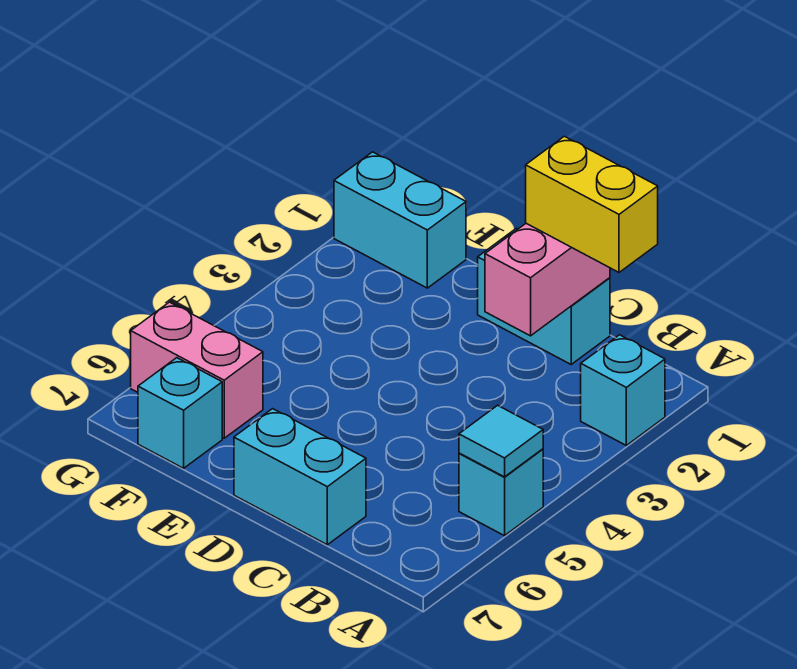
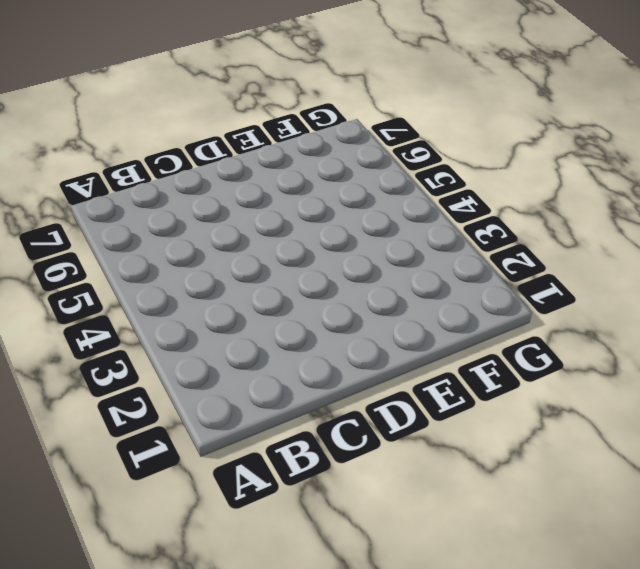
none -> cyan 1x1 brick [581,335,665,445]
none -> cyan 1x1 brick [459,449,543,536]

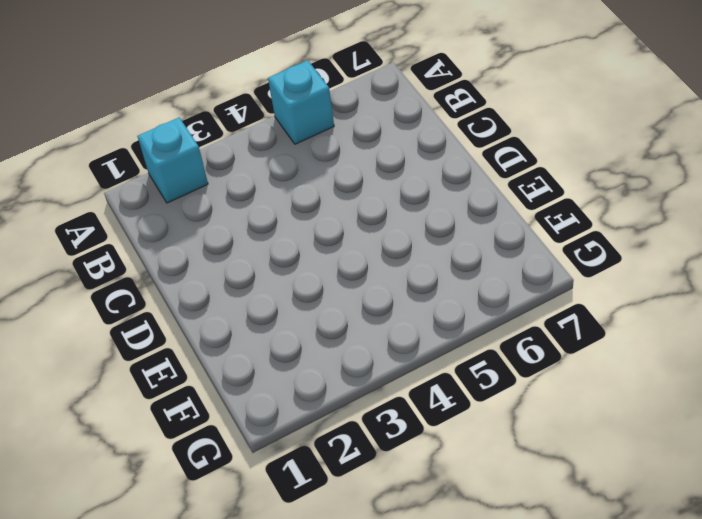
none -> cyan 1x2 brick [478,228,610,364]
none -> cyan 1x2 brick [234,409,366,545]

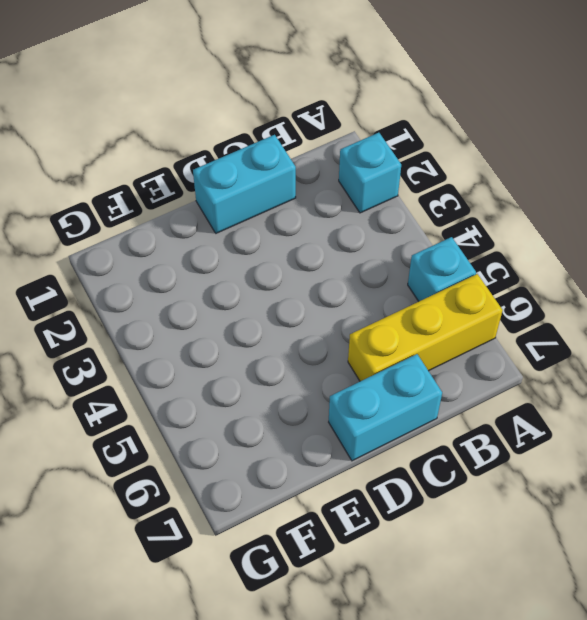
yellow 1x3 brick [348,274,503,381] -> none
none -> cyan 1x2 brick [334,152,466,288]
none -> pink 1x2 brick [131,302,263,438]

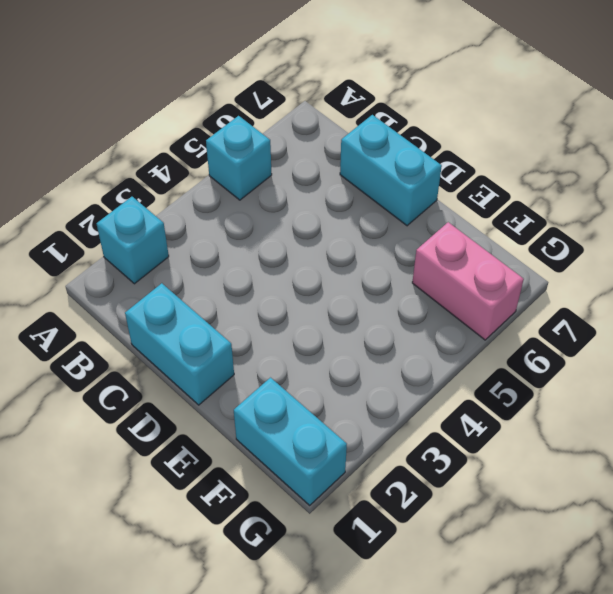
none -> cyan 1x1 brick [138,358,222,468]
none -> cyan 1x1 tile [459,405,543,477]

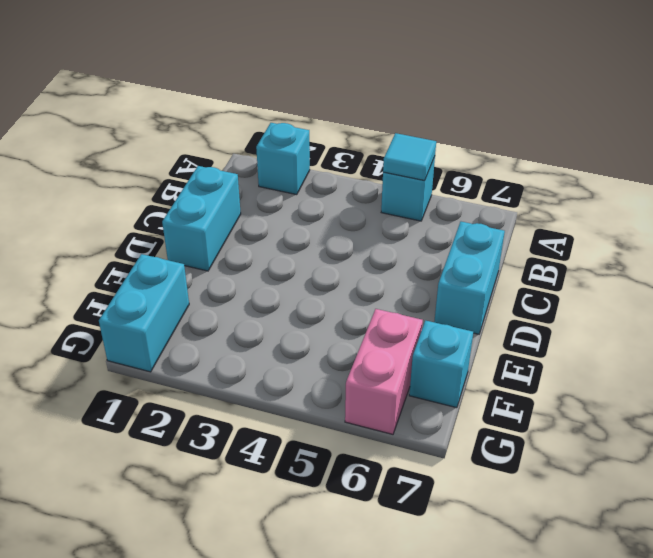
none -> pink 1x2 brick [485,223,610,336]
none -> yellow 1x2 brick [526,136,658,272]

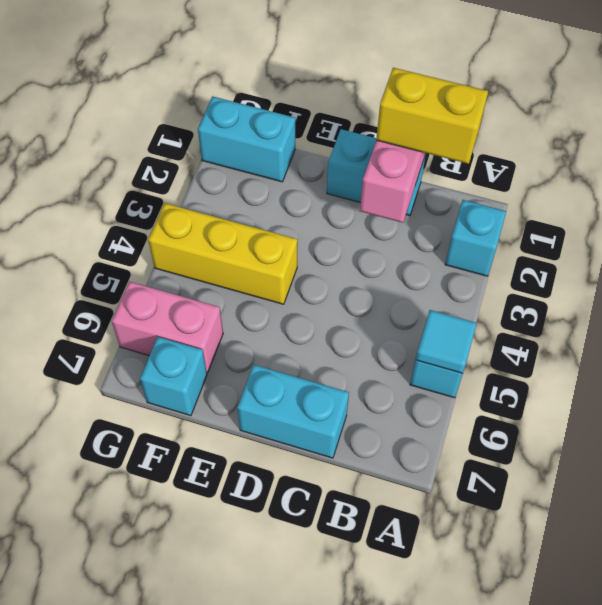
yellow 1x3 brick [148,203,297,304] -> none

